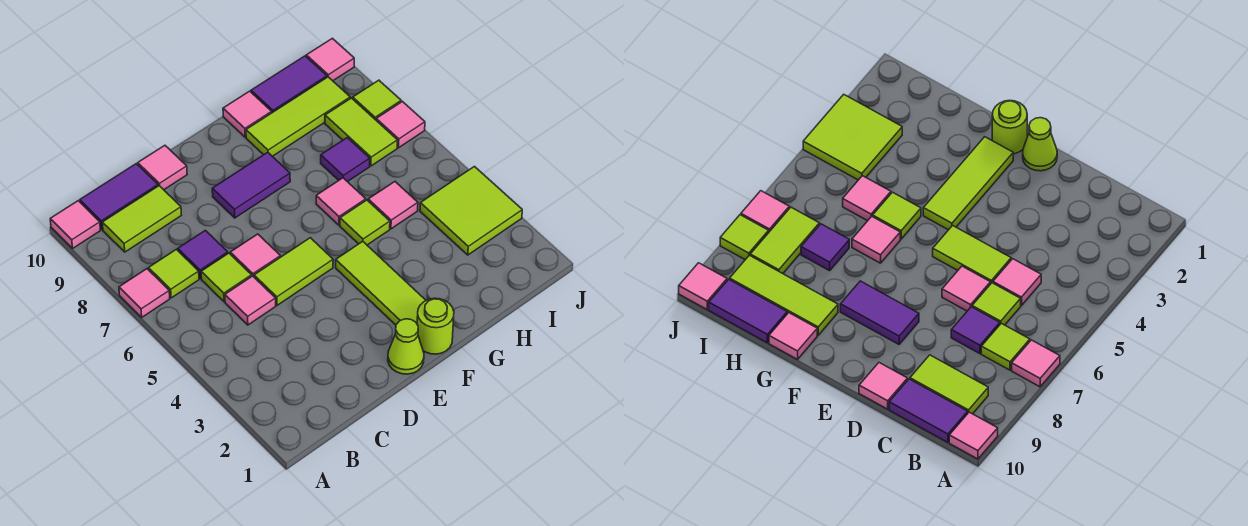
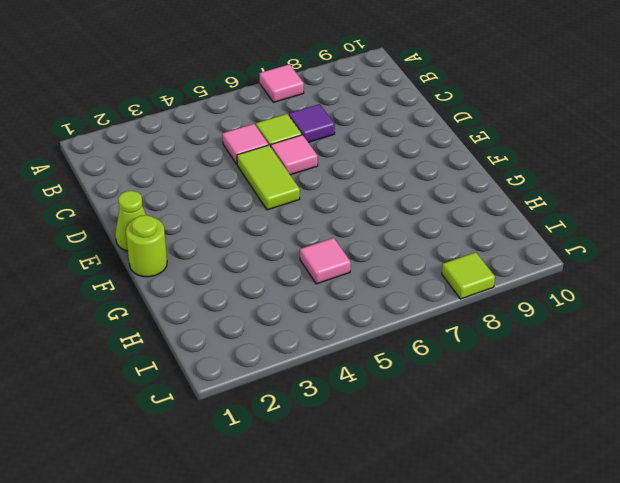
none -> pink 1x1 tile [50,201,101,248]
none -> lime 1x1 tile [149,249,199,298]
none -> lime 1x2 tile [102,186,181,252]

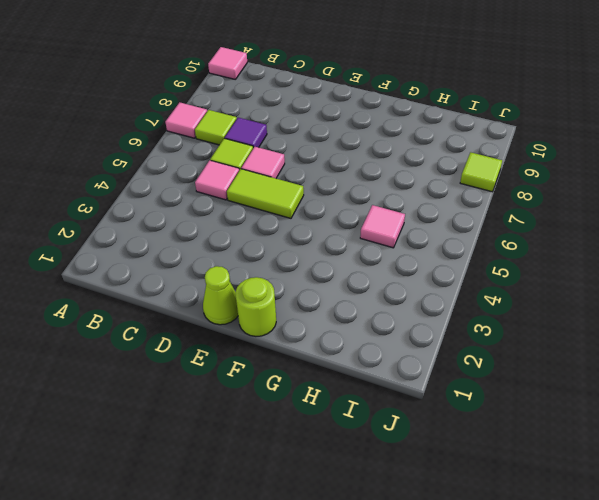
none -> lime 1x2 tile [102,186,181,252]
none -> purple 1x2 tile [80,164,158,229]
none -> pink 1x1 tile [138,145,187,190]

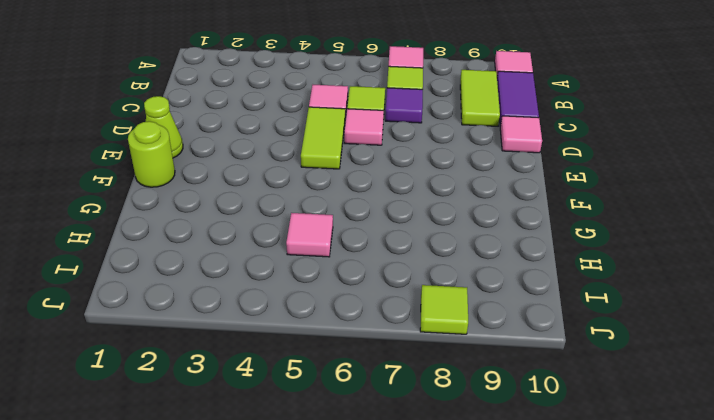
none -> purple 1x2 tile [212,152,290,218]
none -> lime 1x3 tile [336,241,426,325]
none -> lime 1x1 tile [340,200,390,245]

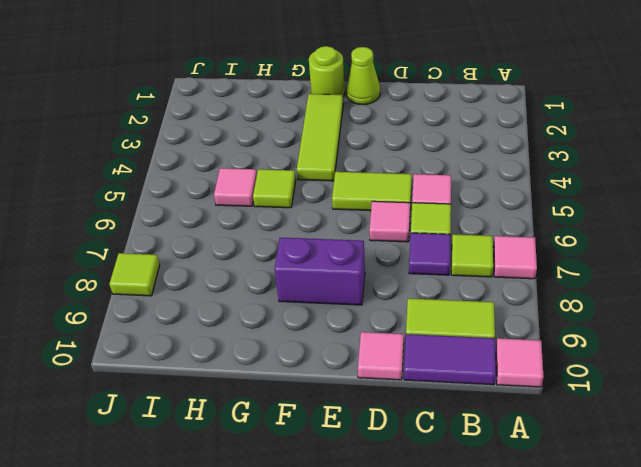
purple 1x2 brick [275,238,365,305] -> purple 1x2 tile [212,152,290,218]
none -> pink 1x1 tile [316,178,366,225]
none -> lime 1x3 tile [246,77,350,156]
none -> pink 1x1 tile [223,91,272,137]

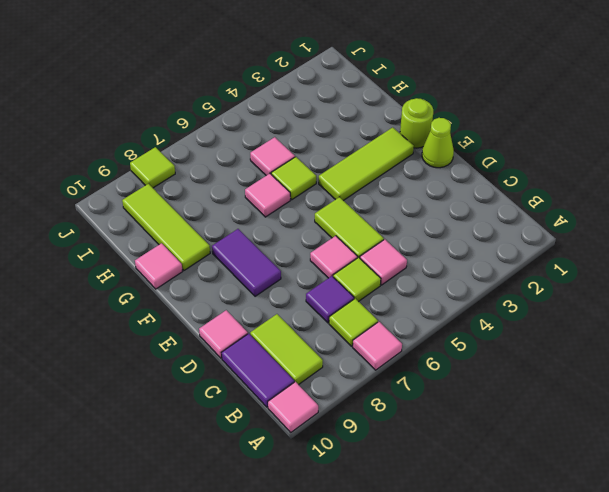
none -> purple 1x1 tile [321,138,370,182]
none -> purple 1x2 tile [251,56,327,113]
none -> lime 2x2 tile [420,167,522,255]

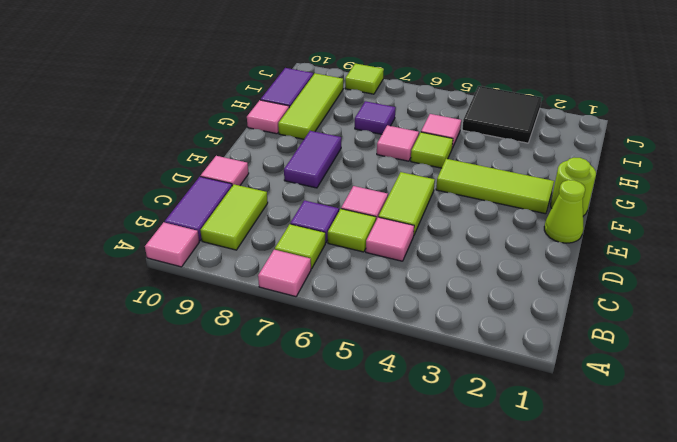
black 2x2 tile [462,86,542,143] -> lime 2x2 tile [420,167,522,255]
none -> lime 1x2 tile [325,98,398,166]
none -> pink 1x1 tile [376,102,425,148]
none -> pink 1x1 tile [306,38,354,81]

